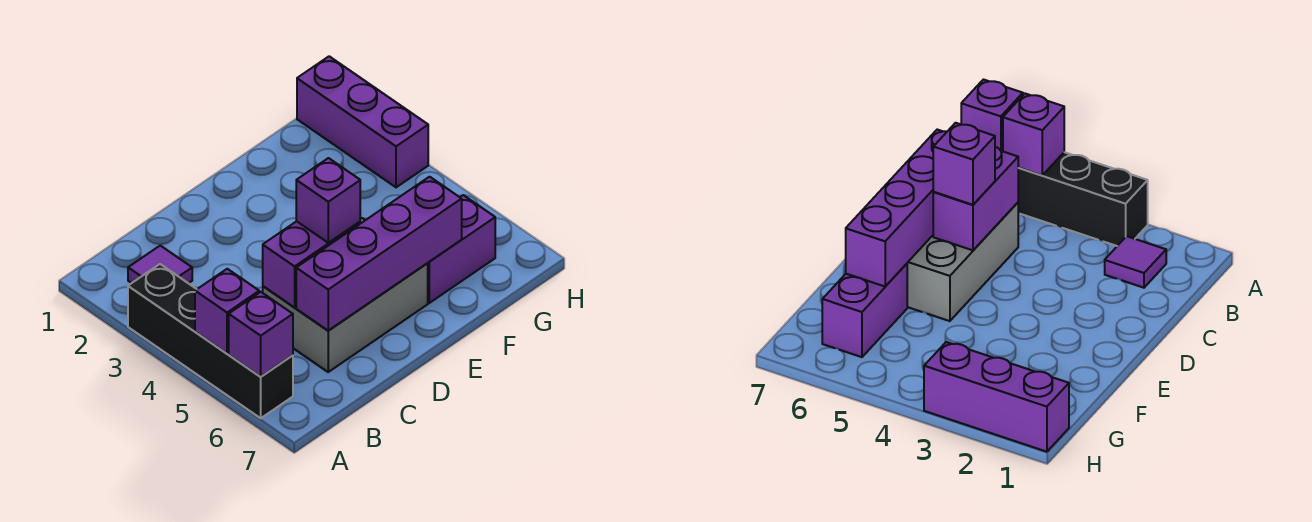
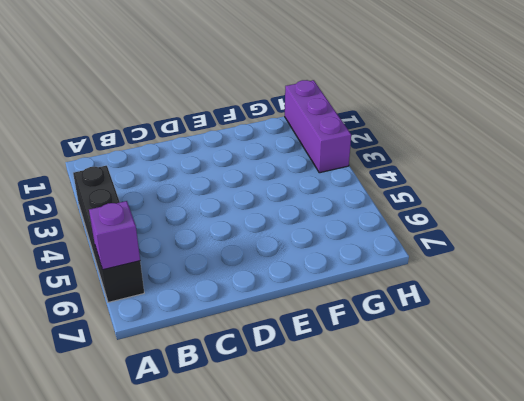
none -> purple 1x1 tile [128,246,192,283]
none -> grey 2x3 brick [263,218,428,372]

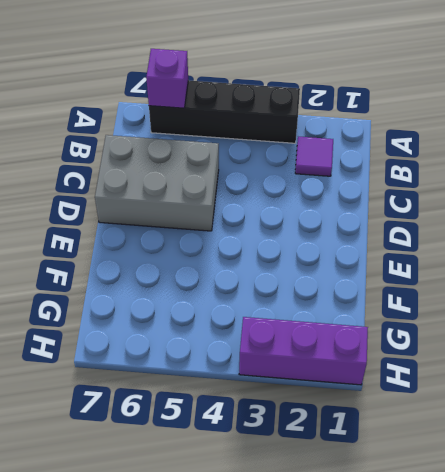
grey 2x3 brick [95,135,219,231] -> grey 2x3 brick turned to [263,218,428,372]
none -> purple 1x2 brick [428,195,495,303]
none -> purple 1x1 brick [195,269,259,354]

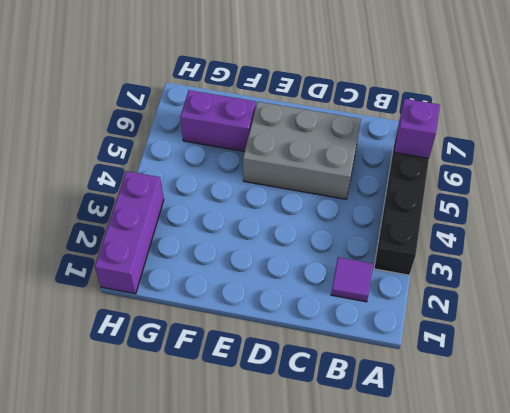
none -> purple 1x1 brick [195,269,259,354]
none -> purple 1x2 brick [263,221,360,308]

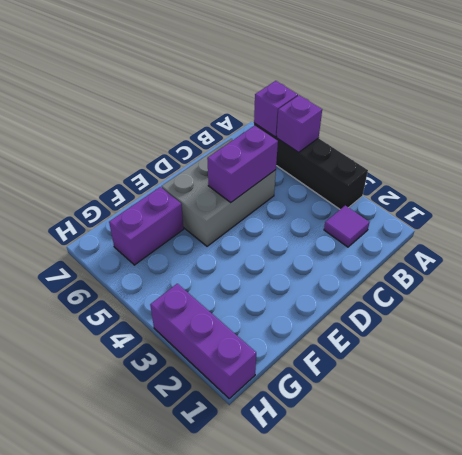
none -> purple 1x4 brick [296,177,462,331]
none -> purple 1x1 brick [296,158,360,243]

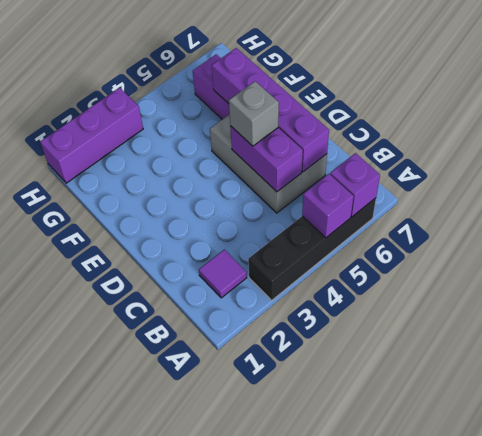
grey 1x1 brick [229,81,279,146] -> purple 1x1 brick [296,158,360,243]

